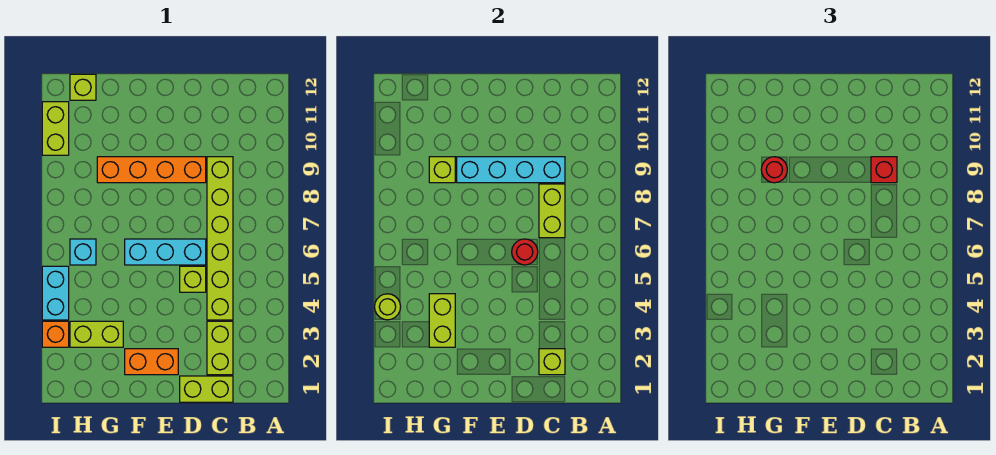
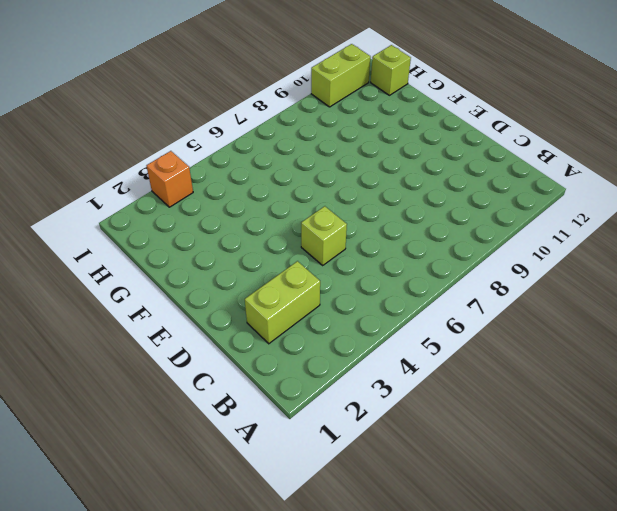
none -> lime 1x2 brick [180,376,233,402]
none -> lime 1x6 brick [207,157,233,320]
none -> cyan 1x3 brick [125,239,206,265]

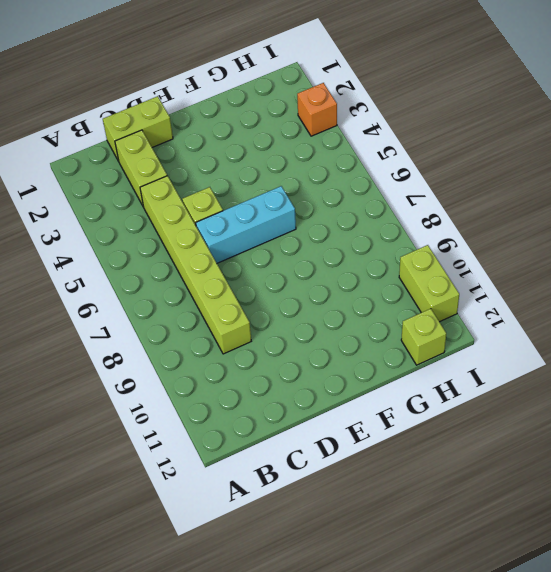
none -> orange 1x4 brick [97,157,206,183]
none -> orange 1x2 brick [125,349,178,375]
none -> lime 1x2 brick [70,321,123,347]

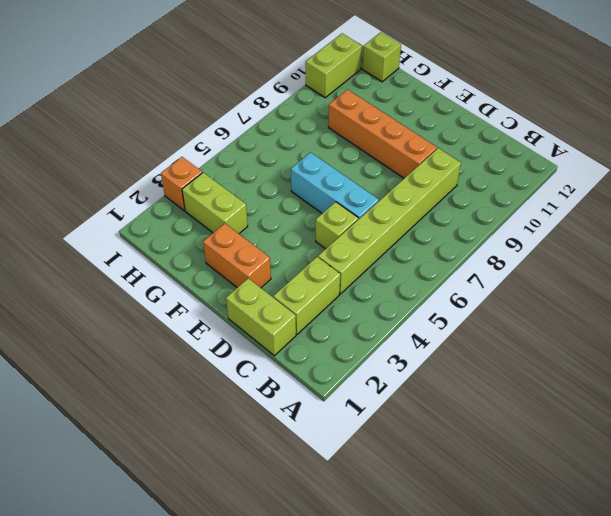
none -> cyan 1x1 brick [70,239,96,265]
none -> cyan 1x2 brick [42,266,69,320]
none -> lime 1x1 brick [539,349,565,375]

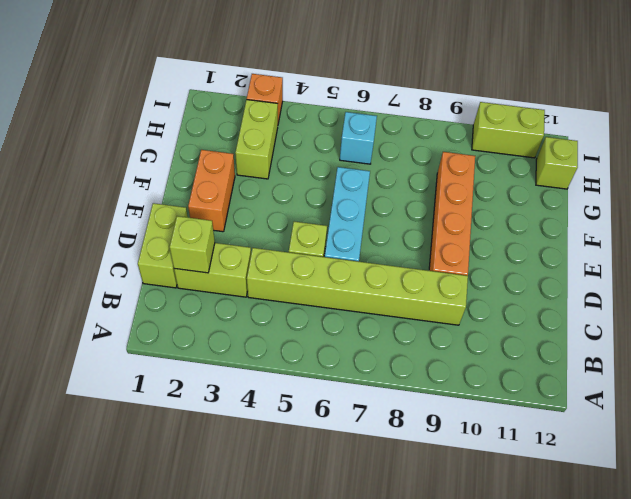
none -> cyan 1x2 brick [42,266,69,320]
none -> lime 1x2 brick [539,184,565,238]
none -> cyan 1x4 brick [457,157,565,183]

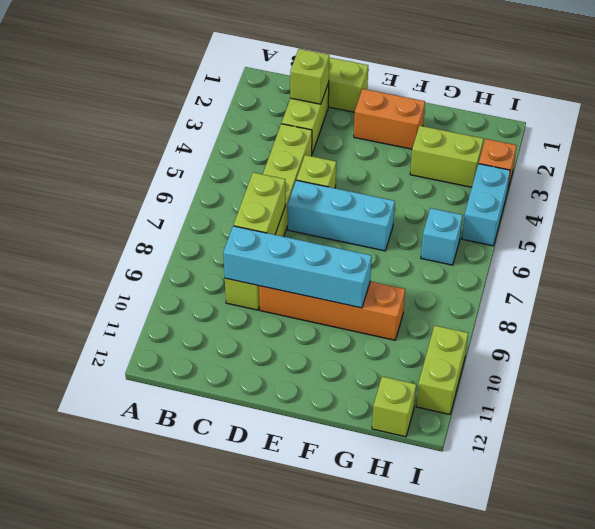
none -> red 1x1 round brick [512,239,538,265]
none -> lime 1x2 brick [429,294,455,347]
none -> lime 1x1 brick [429,157,455,183]

